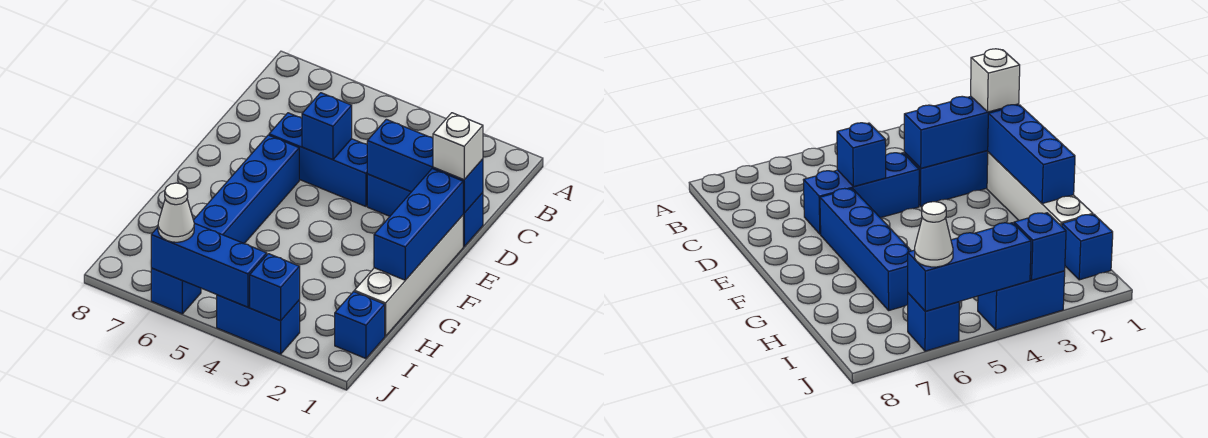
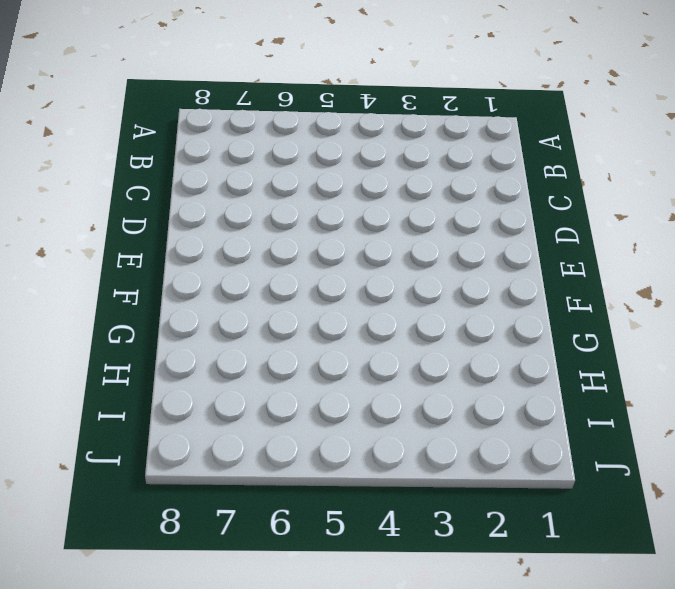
none -> blue 1x3 brick [367,174,483,247]
none -> blue 1x3 brick [269,113,367,206]
none -> white 1x4 brick [354,215,463,336]

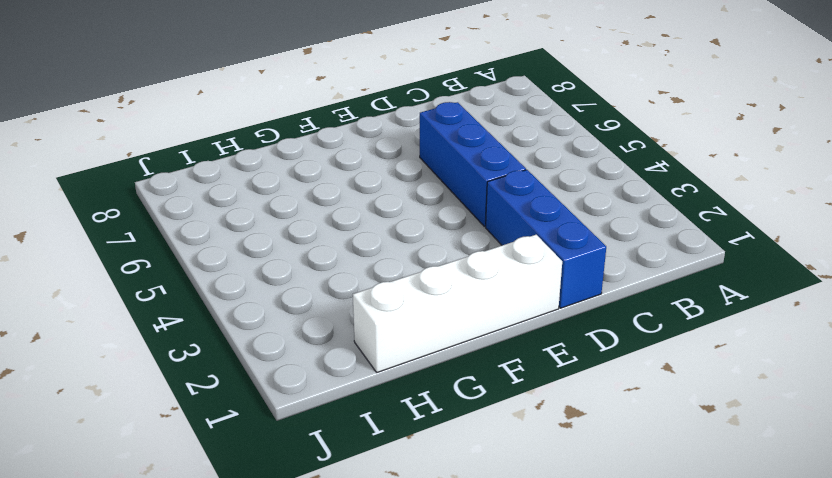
none -> blue 1x4 brick [194,135,299,243]
none -> blue 1x1 brick [335,292,385,358]
none -> blue 1x2 brick [217,295,300,354]

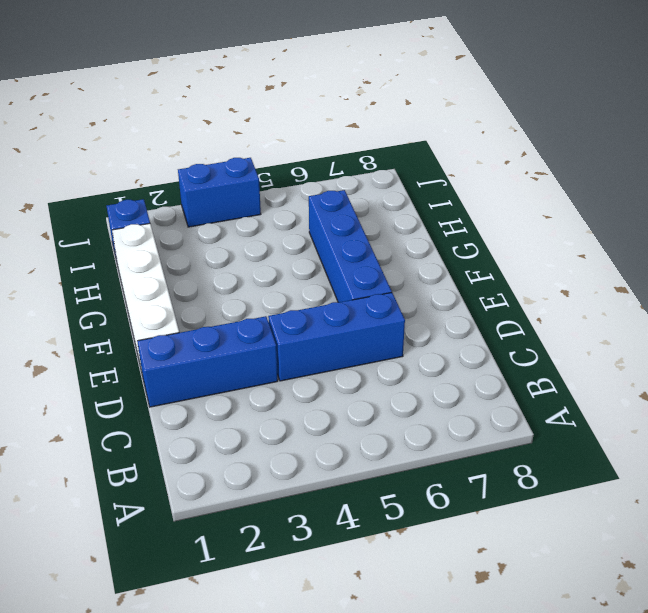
none -> blue 1x1 brick [151,268,201,314]
none -> blue 1x3 brick [367,119,483,213]
none -> blue 1x1 brick [302,93,352,160]

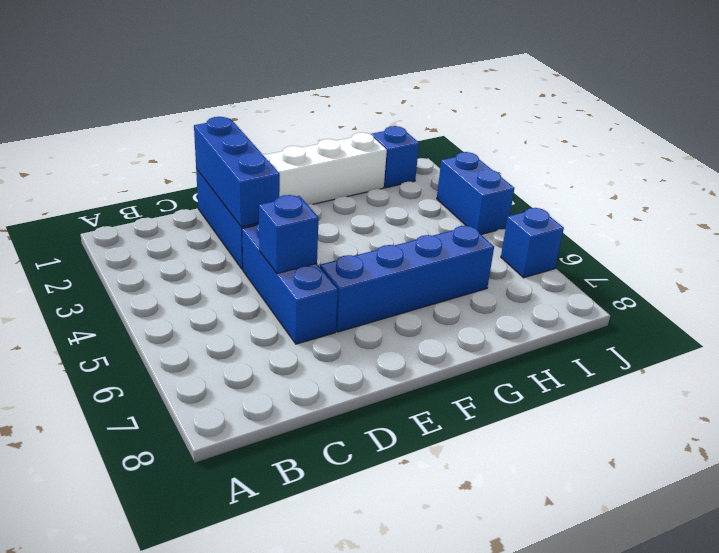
none -> blue 1x3 brick [374,169,463,280]
none -> blue 1x1 brick [250,254,300,321]
none -> blue 1x3 brick [151,223,267,307]

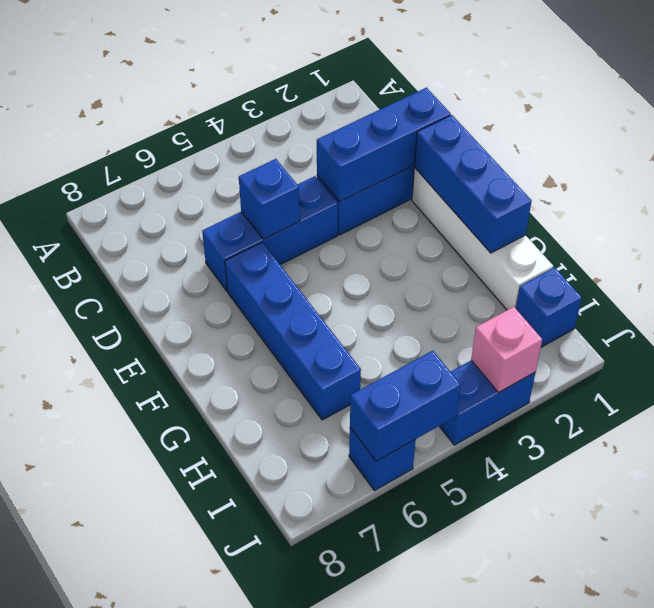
pink 1x1 brick [471,307,542,393] -> blue 1x1 brick [250,254,300,321]
blue 1x2 brick [350,351,461,461] -> blue 1x3 brick [151,223,267,307]
none -> white 1x1 brick [433,113,483,180]
none -> white 1x1 cone [158,183,194,242]

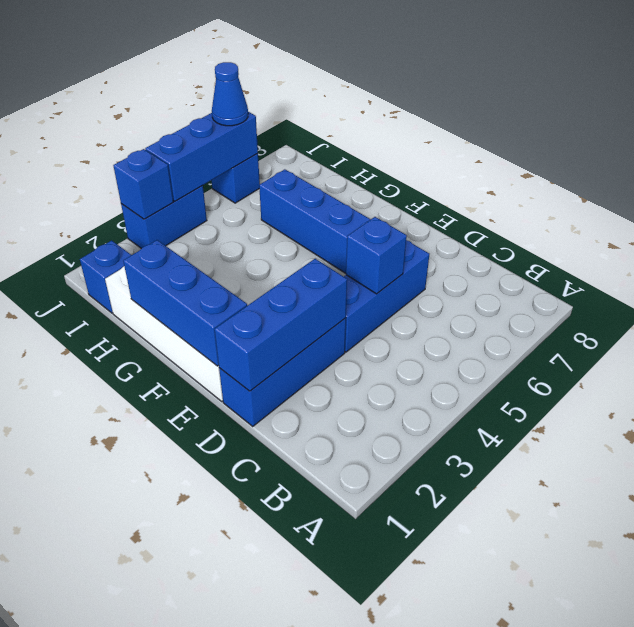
blue 1x1 cone [212,62,248,126] -> white 1x1 cone [158,183,194,242]
none -> white 1x1 brick [433,113,483,180]

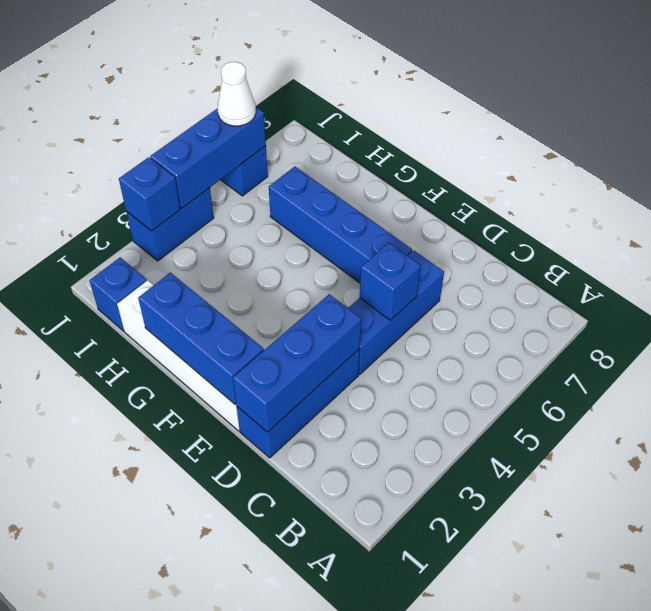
none -> white 1x1 brick [433,113,483,180]

